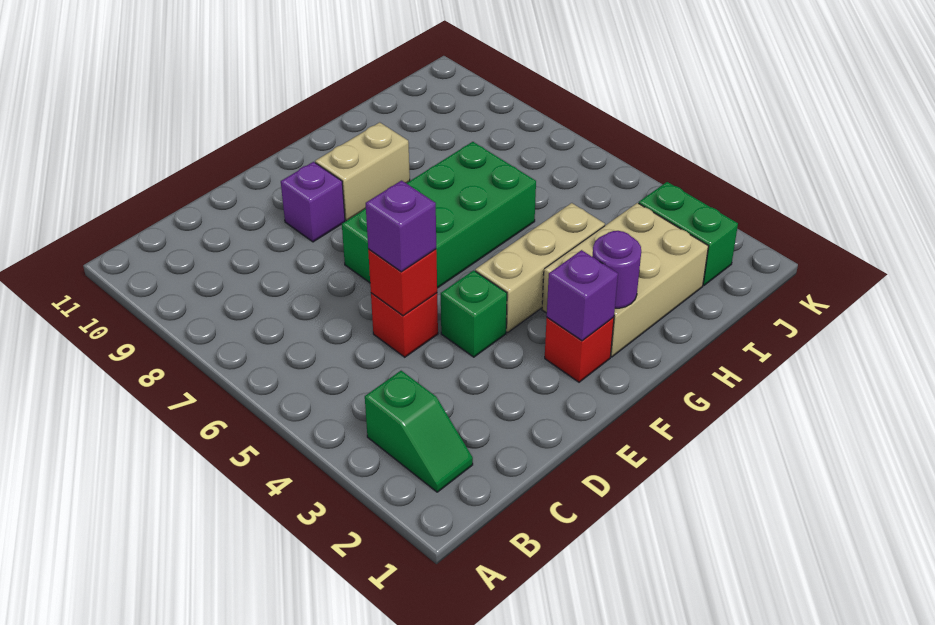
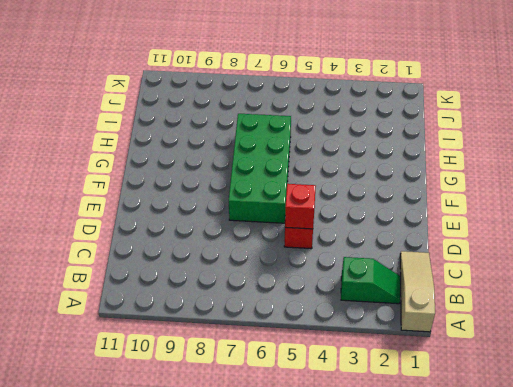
tan 1x3 slope [400,251,435,332] -> none
none -> green 1x1 brick [441,270,507,357]
none -> purple 1x1 brick [281,162,345,242]
none -> red 1x1 brick [545,317,614,382]

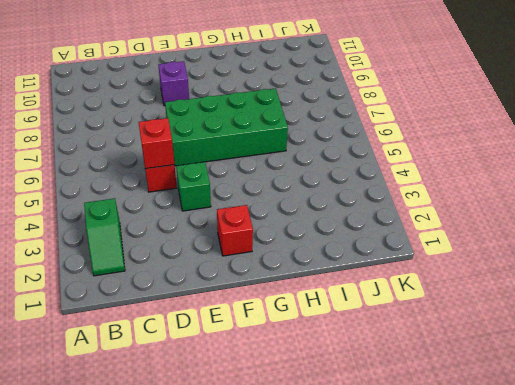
none -> tan 1x3 brick [475,203,605,333]
none -> tan 1x2 brick [315,122,410,221]
none -> tan 2x3 brick [542,203,708,357]

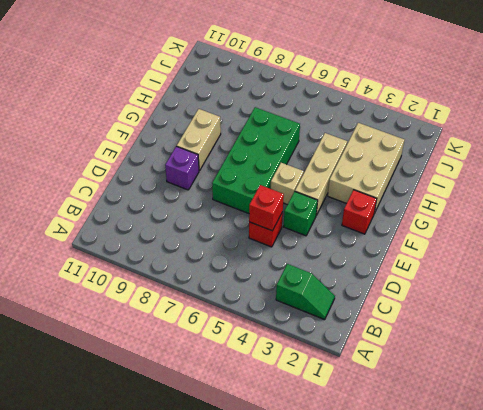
tan 1x1 brick [271,163,304,205] -> none
none -> green 1x2 brick [639,182,738,285]
none -> purple 1x1 brick [547,250,618,341]
none -> purple 1x1 round brick [592,231,641,308]

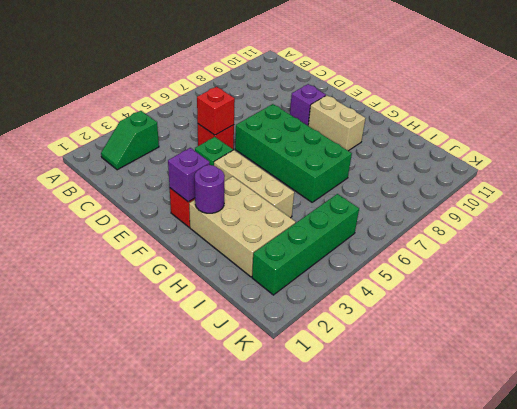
green 1x4 brick [252,194,359,295] -> green 1x2 brick [639,182,738,285]
none -> purple 1x1 brick [366,181,436,272]

